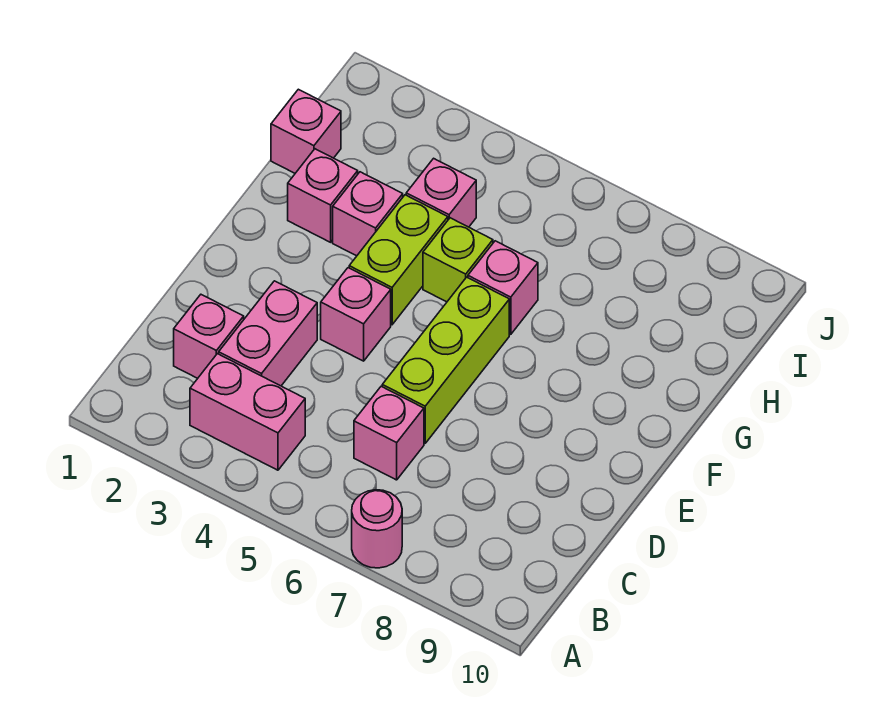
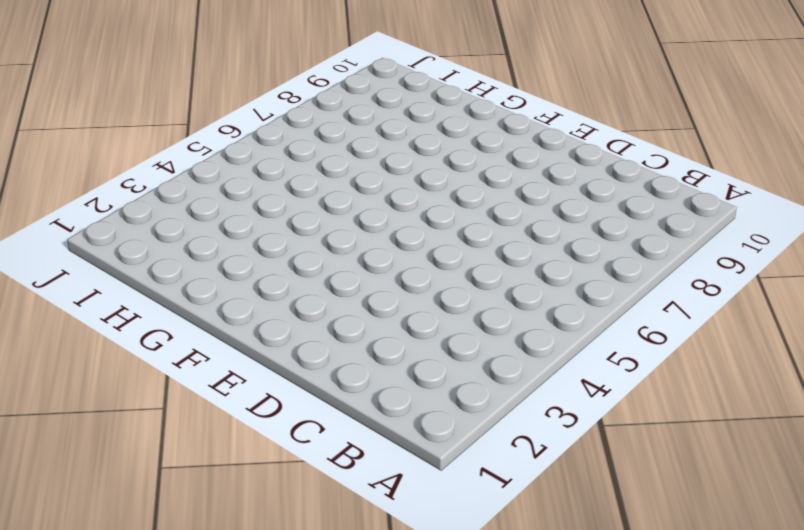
none -> pink 1x1 round brick [352,490,402,568]
none -> pink 1x2 brick [190,354,305,470]
none -> pink 1x1 brick [174,295,244,378]

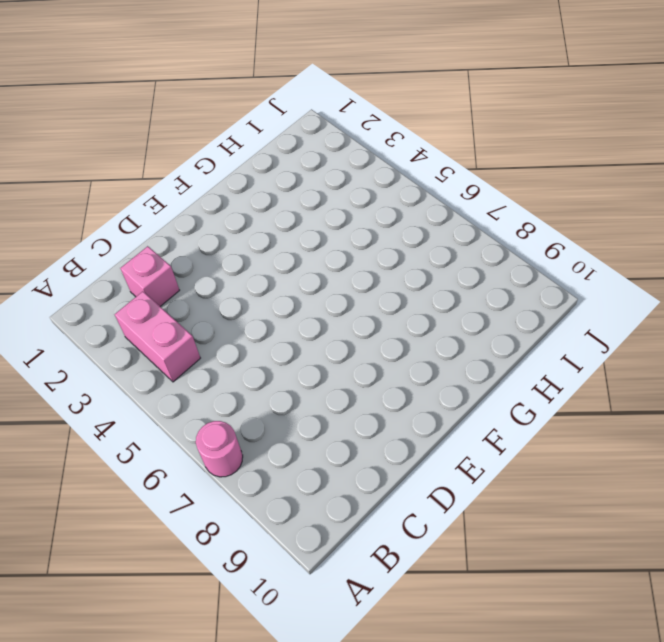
none -> pink 1x2 brick [219,281,317,386]
none -> pink 1x1 brick [354,386,424,480]
none -> lime 1x3 brick [382,277,509,443]

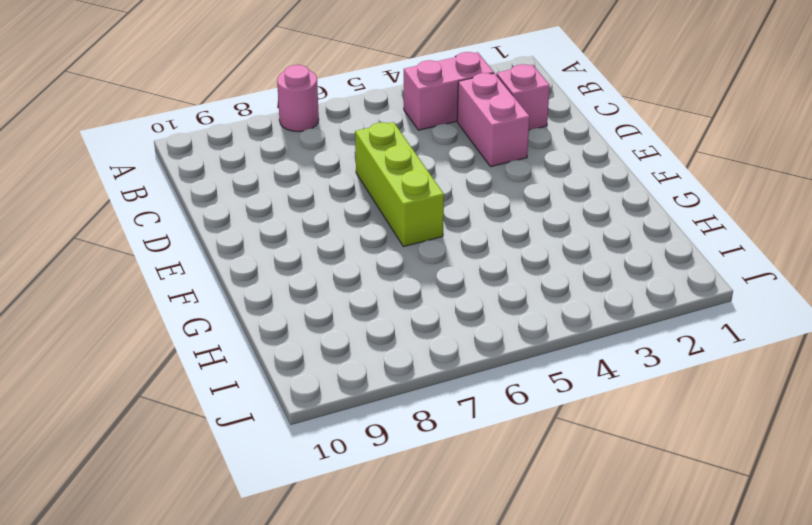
none -> pink 1x1 brick [354,386,424,480]
none -> pink 1x1 brick [321,268,391,361]
none -> lime 1x2 brick [349,195,448,325]

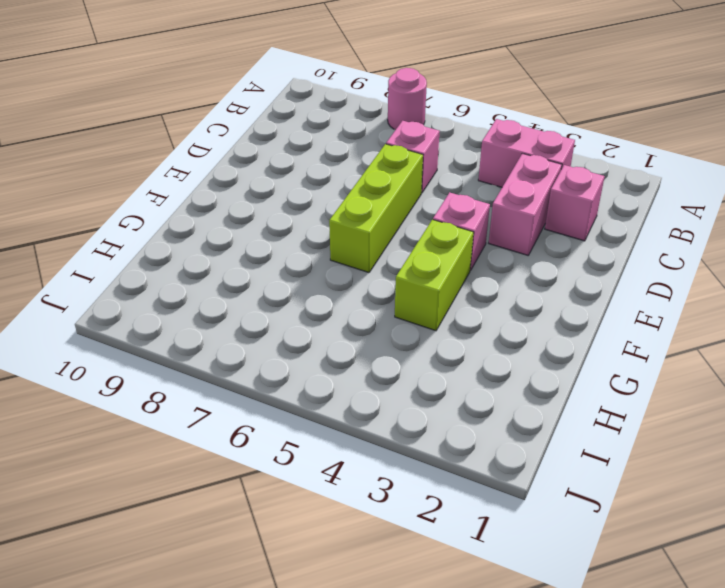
none -> pink 1x1 brick [288,149,358,242]
none -> pink 1x1 brick [333,172,403,256]
none -> lime 1x1 brick [423,218,493,302]

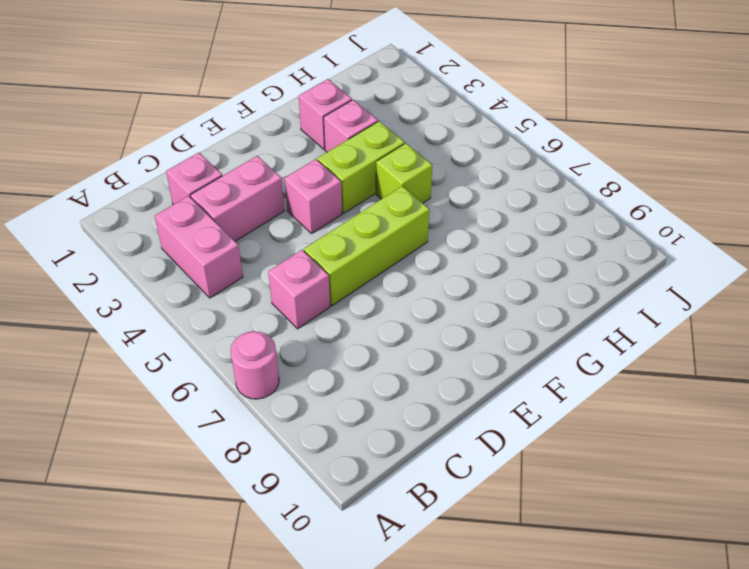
none -> pink 1x1 brick [468,241,538,334]
none -> pink 1x1 brick [271,89,341,173]
none -> pink 1x1 brick [406,158,476,227]

